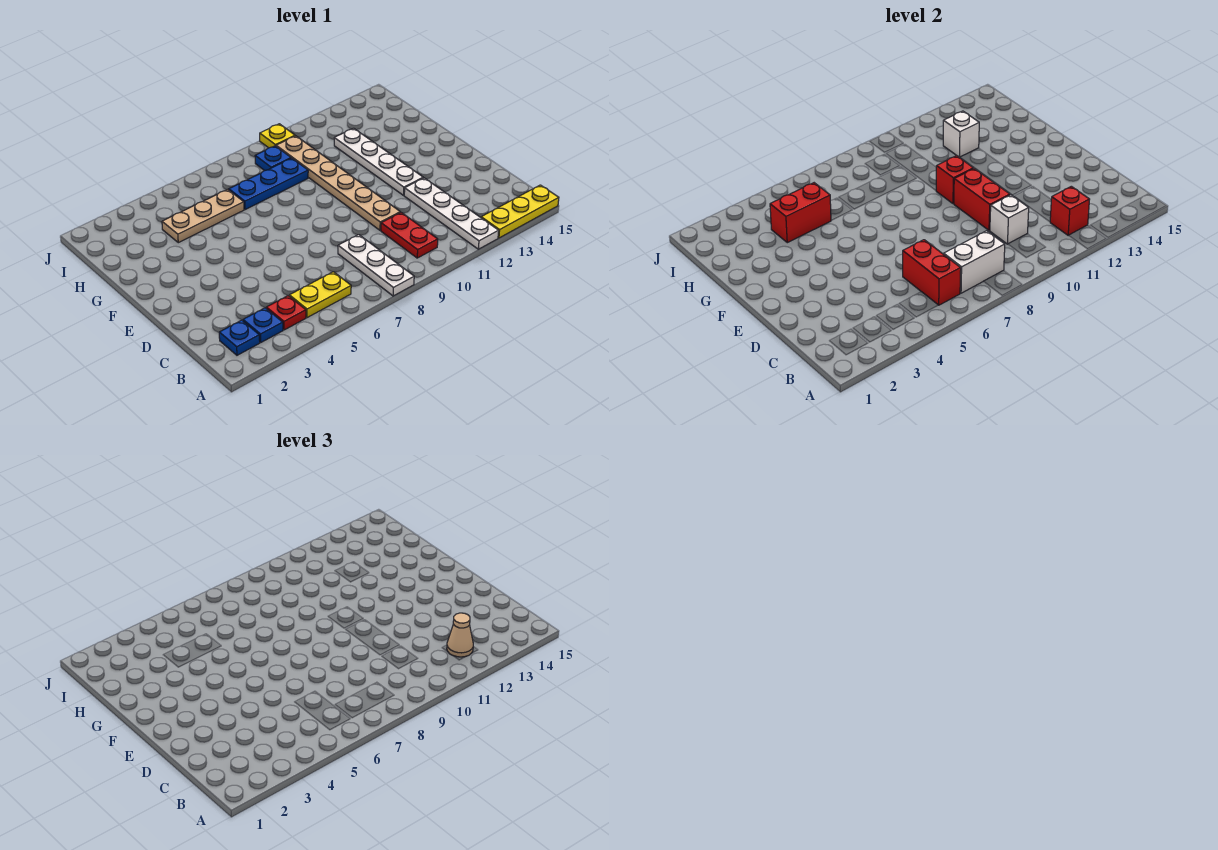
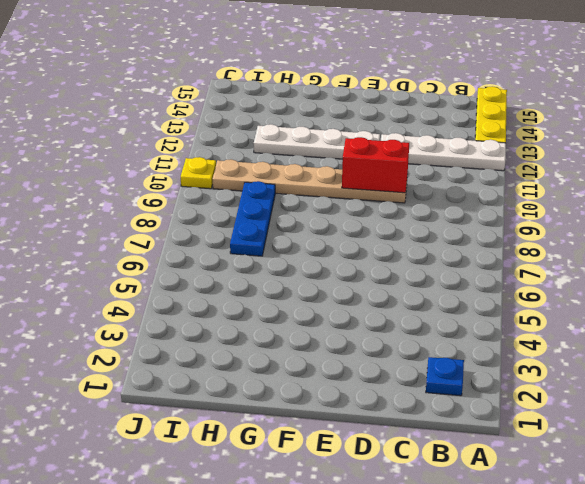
none -> white 1x3 plate [338,235,414,296]
none -> blue 1x1 plate [243,308,283,342]
none -> red 1x1 plate [266,296,306,330]

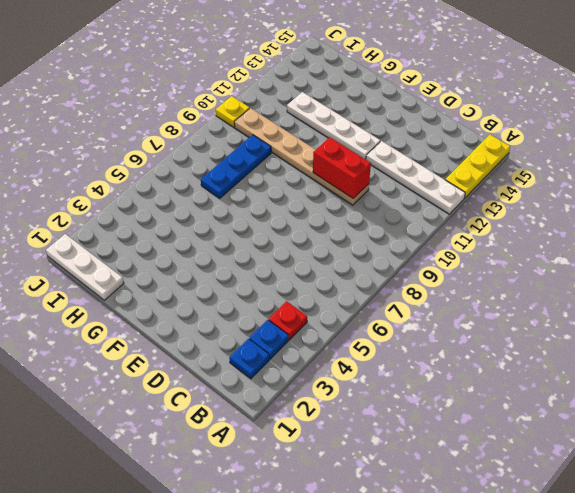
white 1x3 plate [46,234,124,300] -> white 1x3 plate moved to [338,235,414,296]
none -> yellow 1x2 plate [289,272,351,318]
none -> red 1x2 plate [381,213,438,258]
none -> tan 1x3 plate [162,189,244,243]

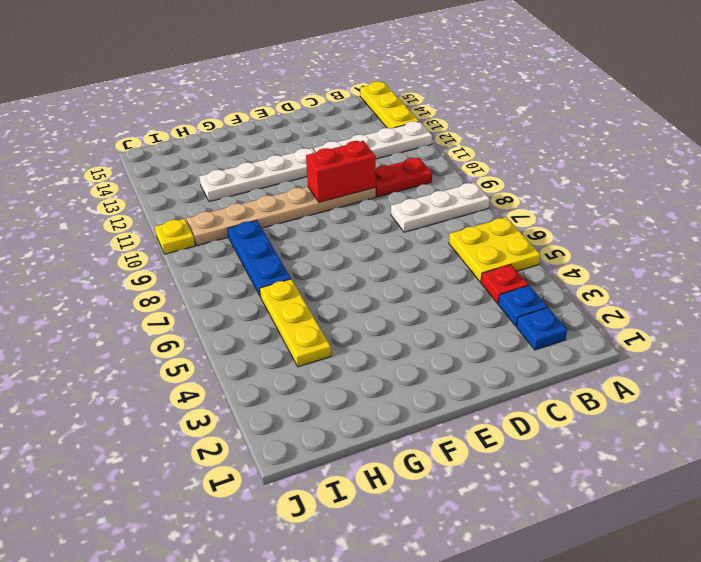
yellow 2x2 plate [449,217,540,282] -> yellow 1x2 plate [289,272,351,318]
yellow 1x3 plate [260,279,331,367] -> tan 1x3 plate [162,189,244,243]
none -> blue 1x1 plate [255,146,291,171]
none -> red 1x2 brick [903,240,961,305]
none -> white 1x2 brick [944,231,1005,293]

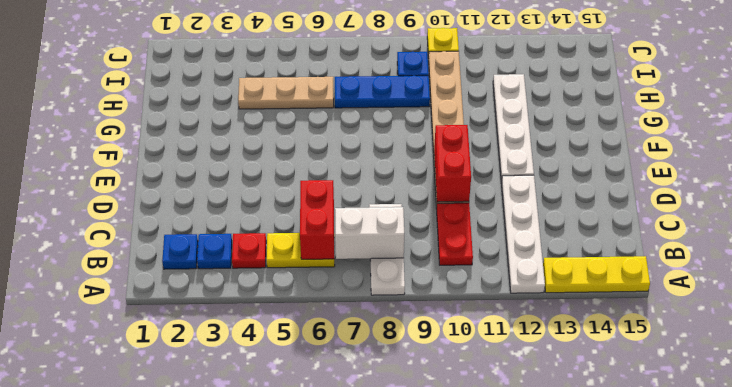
none -> red 1x1 brick [1050,186,1090,235]
none -> white 1x1 brick [990,195,1029,244]
none -> red 1x1 brick [936,156,973,204]

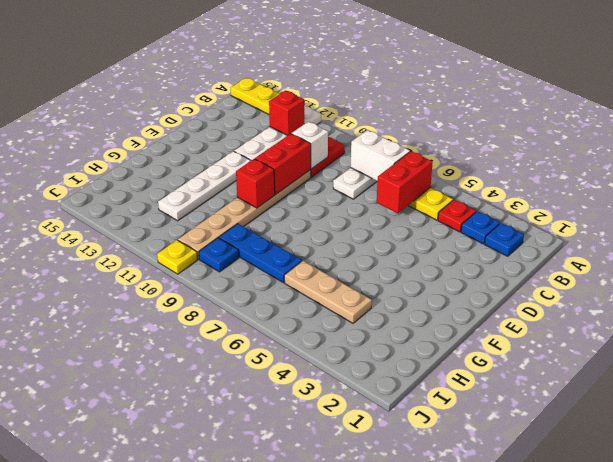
none -> red 1x2 brick [770,183,831,243]
none -> white 1x1 brick [943,111,979,157]
none -> tan 1x1 cone [447,613,473,657]

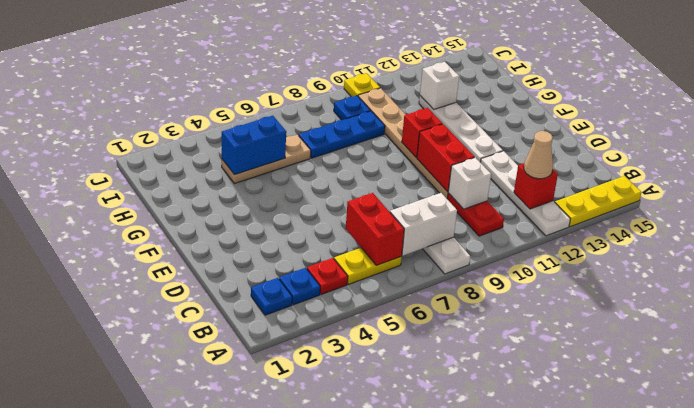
blue 1x2 brick [222,116,286,175] -> red 1x2 brick [770,183,831,243]

